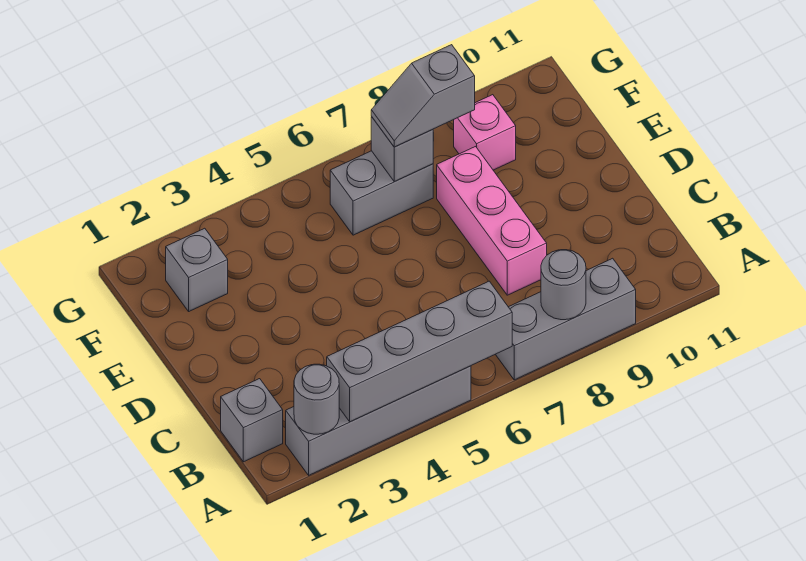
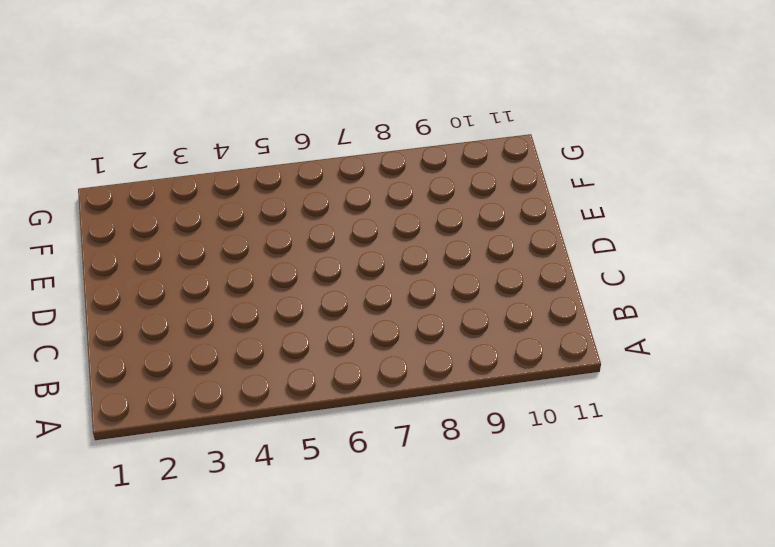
none -> grey 1x4 brick [286,366,471,475]
none -> grey 1x3 brick [495,258,636,380]
none -> grey 1x1 brick [221,379,283,462]

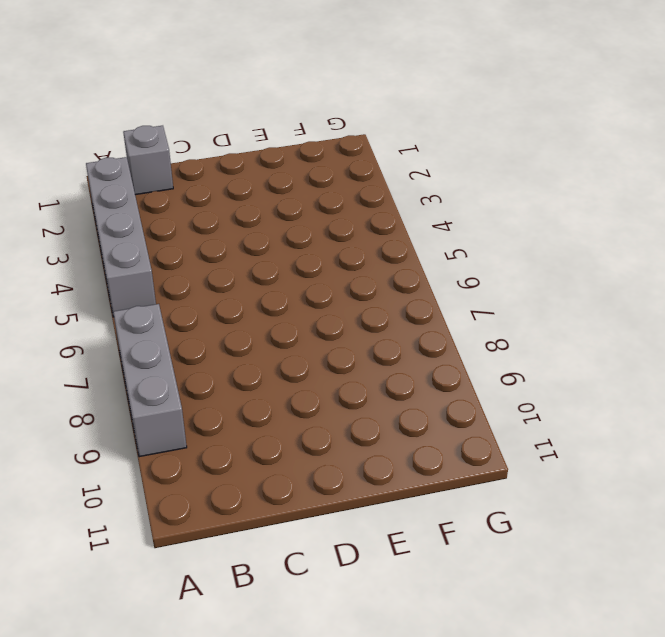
none -> pink 1x3 brick [437,147,547,295]
none -> grey 1x1 brick [166,228,228,311]
none -> grey 1x2 brick [330,151,433,235]

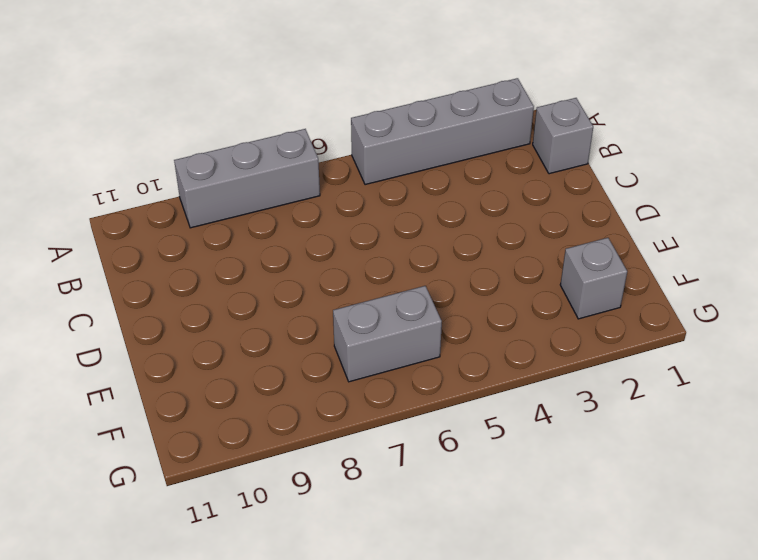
none -> pink 1x3 brick [437,147,547,295]
none -> pink 1x1 brick [454,95,516,170]
none -> grey 1x1 round brick [294,364,339,434]

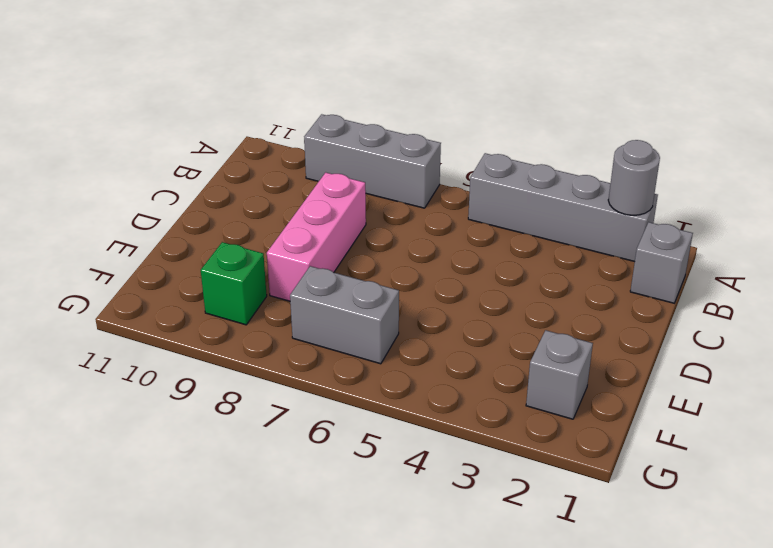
green 1x1 brick [201,242,267,325] -> pink 1x1 brick [454,95,516,170]
none -> grey 1x4 brick [327,281,512,422]
none -> grey 1x1 round brick [541,250,586,320]
none -> grey 1x1 brick [371,117,433,182]

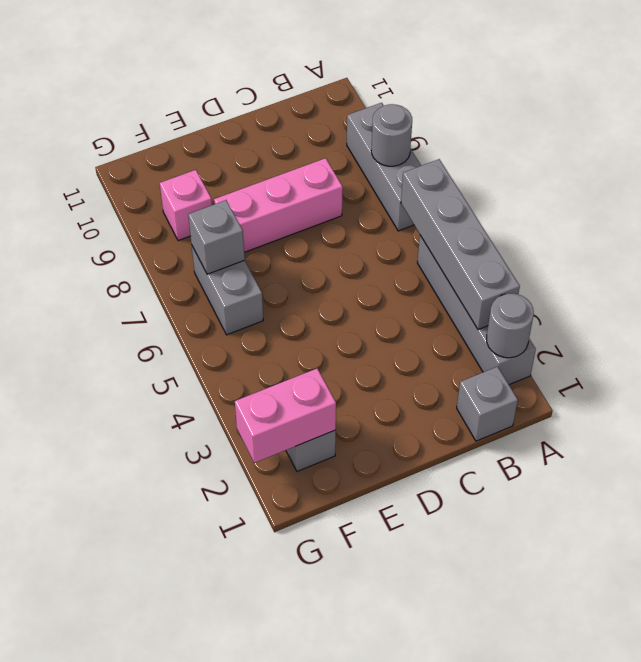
pink 1x2 brick [235,369,336,463] -> none
none -> grey 1x2 slope [371,45,475,147]

